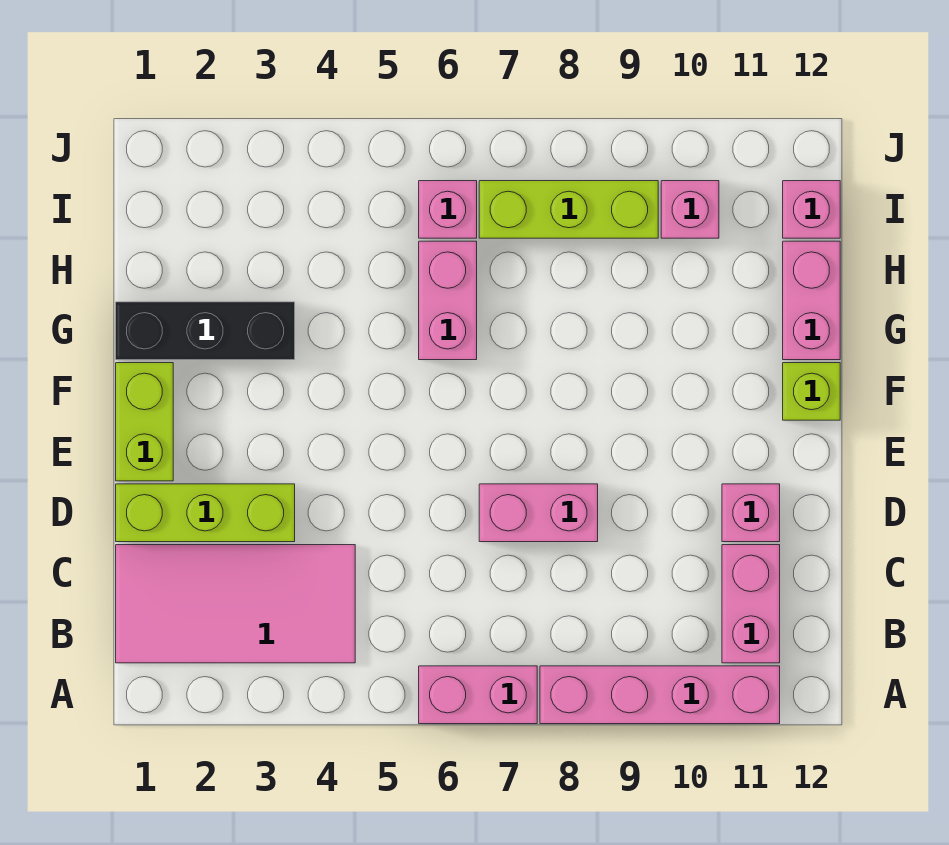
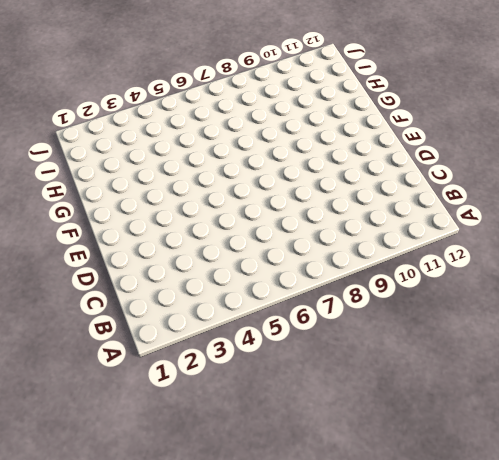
none -> pink 1x2 brick [419,666,537,724]
none -> pink 1x4 brick [540,666,780,724]
none -> pink 2x4 tile [116,545,355,663]

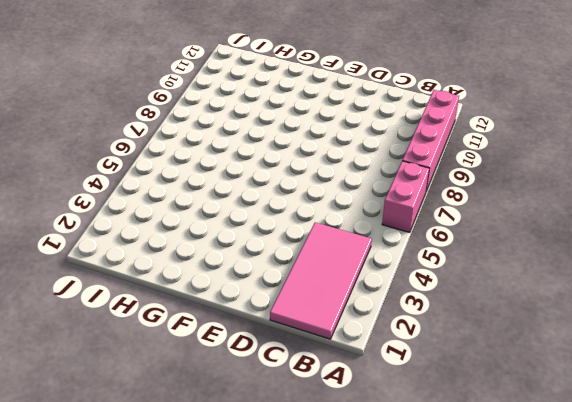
none -> pink 1x2 brick [722,545,780,663]
none -> lime 1x3 brick [116,484,295,542]
none -> pink 1x2 brick [479,484,598,542]

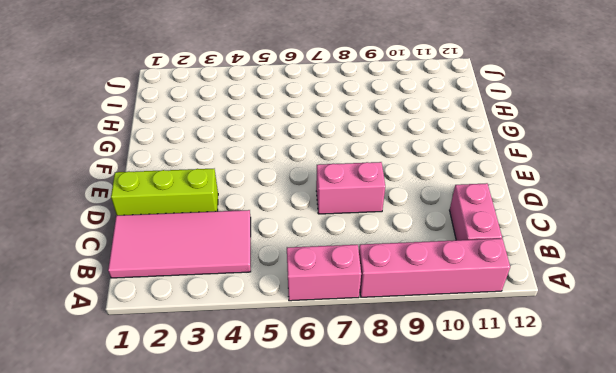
none -> pink 1x1 brick [722,484,780,542]
none -> lime 1x2 brick [116,363,173,481]
none -> lime 1x1 brick [783,363,840,420]

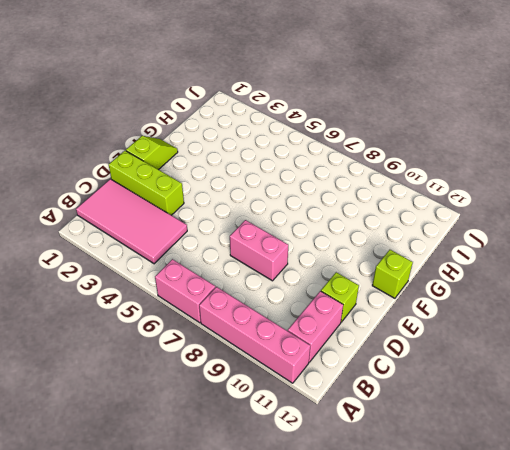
lime 1x1 brick [321,272,359,322] -> pink 1x1 brick [722,484,780,542]
lime 1x2 slope [126,136,178,170] -> lime 1x2 brick [116,363,173,481]
none -> black 1x3 brick [116,302,295,360]
none -> pink 1x2 brick [419,241,477,360]
none -> pink 1x2 brick [783,241,840,360]

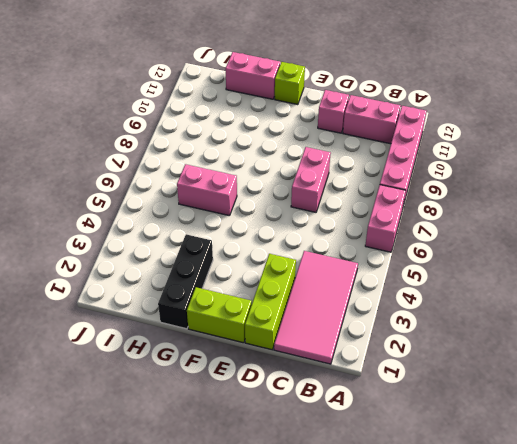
none -> pink 1x1 brick [419,181,477,238]
none -> lime 1x3 brick [479,181,658,238]
none -> pink 1x1 brick [661,181,719,238]

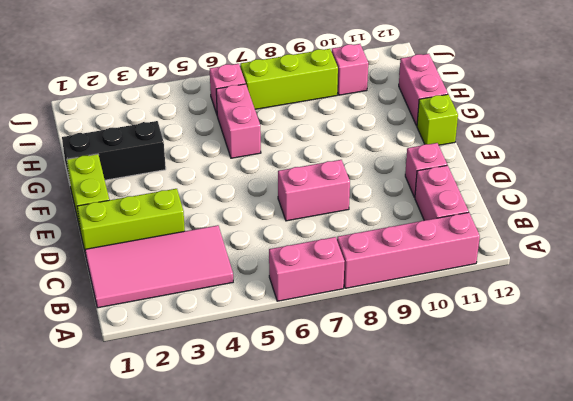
none -> pink 1x1 brick [783,181,840,238]

